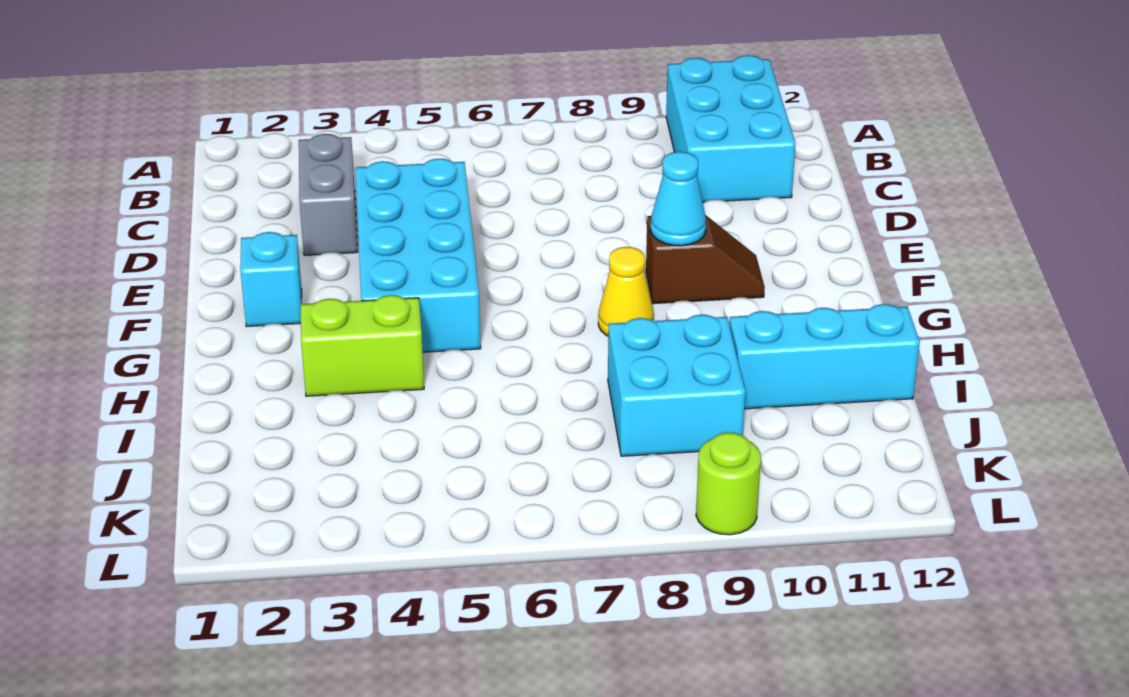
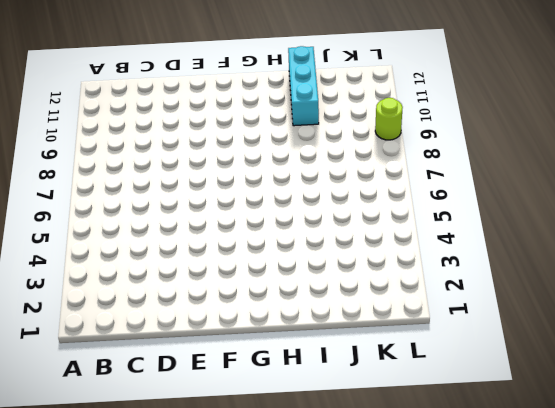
none -> cyan 2x3 brick [666,55,796,202]
none -> grey 1x2 brick [299,134,357,256]

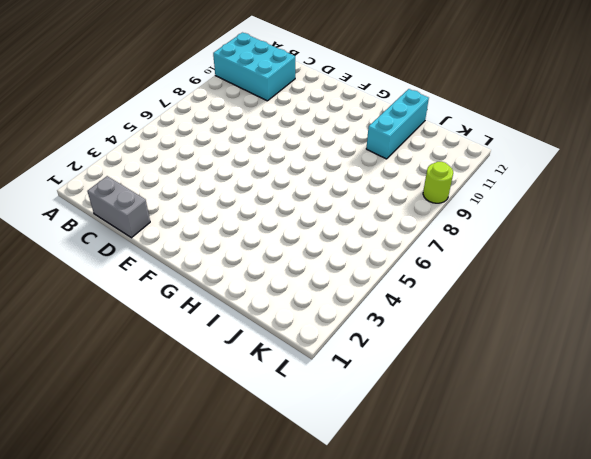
grey 1x2 brick [87,176,150,238] -> grey 1x2 brick moved to [299,134,357,256]
none -> cyan 2x4 brick [355,159,481,352]
none -> cyan 1x1 brick [240,232,302,327]

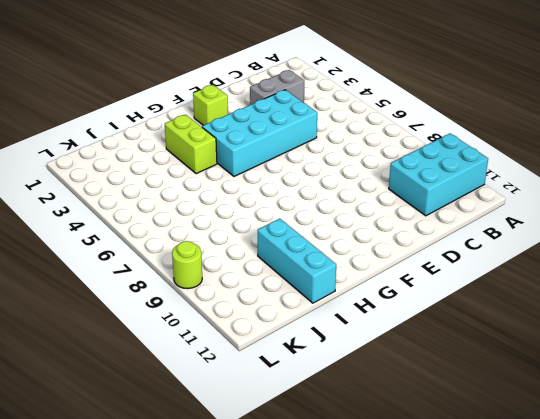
lime 1x1 brick [193,85,228,125] -> cyan 1x1 brick [240,232,302,327]
none -> brown 1x2 slope [646,215,765,304]
none -> yellow 1x1 cone [598,247,654,336]

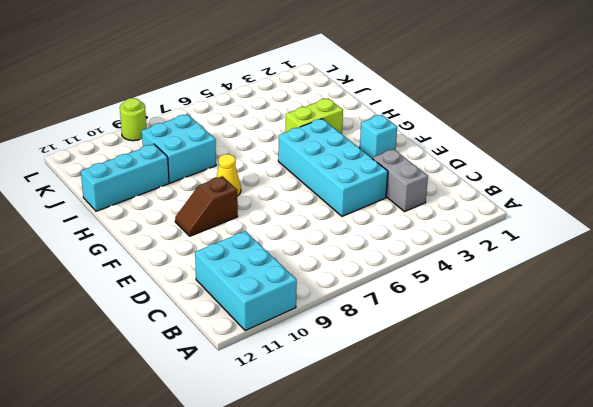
none -> cyan 1x1 cone [651,152,706,246]

